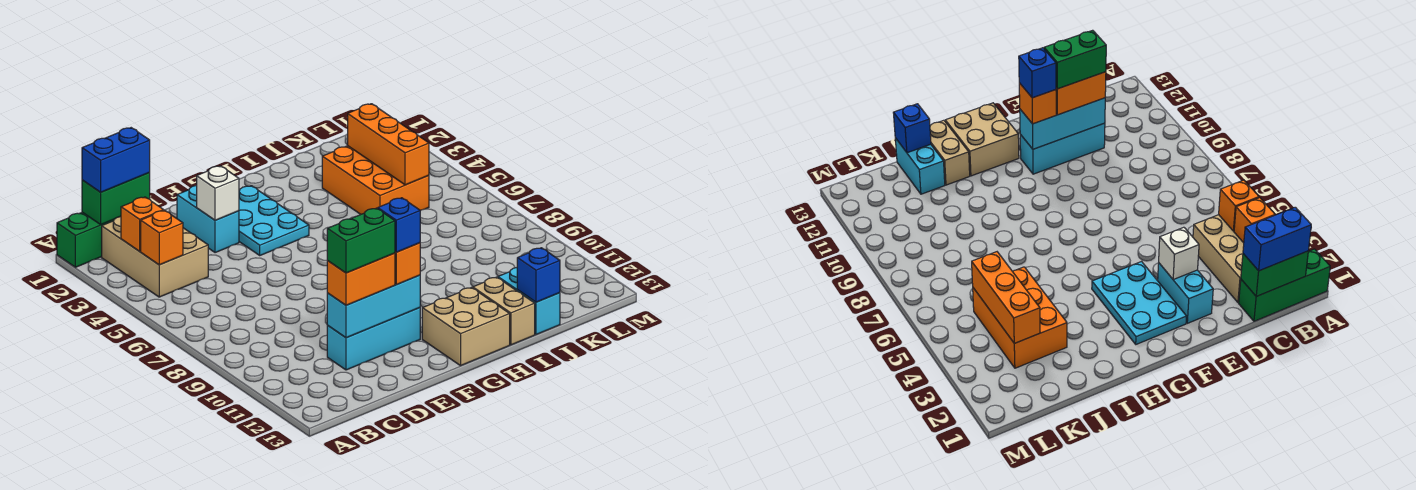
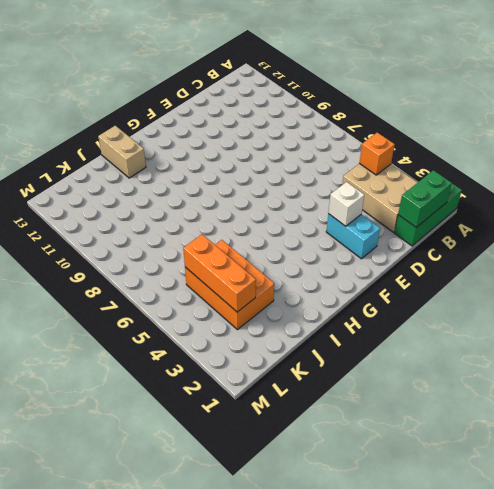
none -> cyan 1x3 brick [327,308,420,370]
none -> cyan 2x3 plate [239,186,309,255]
none -> tan 2x2 brick [422,288,510,366]

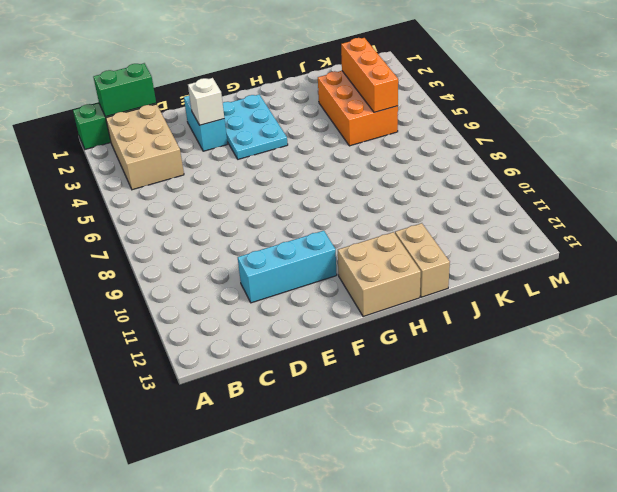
none -> cyan 1x2 brick [498,268,560,334]
none -> orange 1x1 brick [121,197,164,251]
none -> orange 1x1 brick [141,210,183,265]

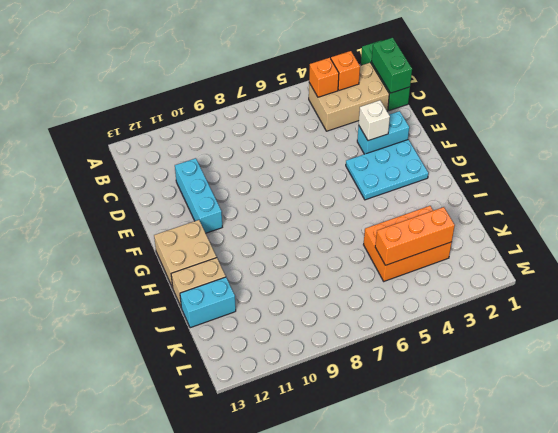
none -> cyan 1x3 brick [327,275,420,338]
none -> blue 1x1 brick [517,248,560,302]
none -> blue 1x2 brick [82,128,150,192]

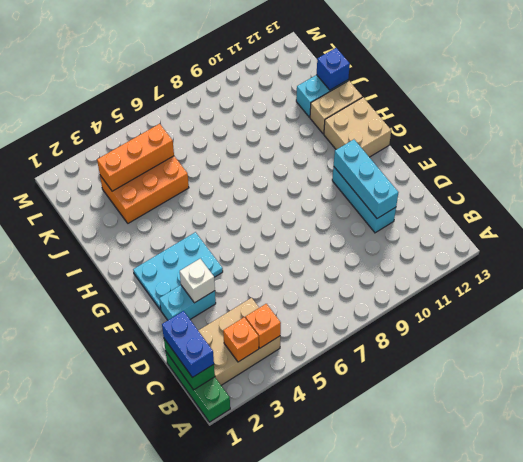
none -> orange 1x2 brick [327,253,395,305]
none -> orange 1x1 brick [395,243,420,285]
none -> green 1x2 brick [327,208,395,273]

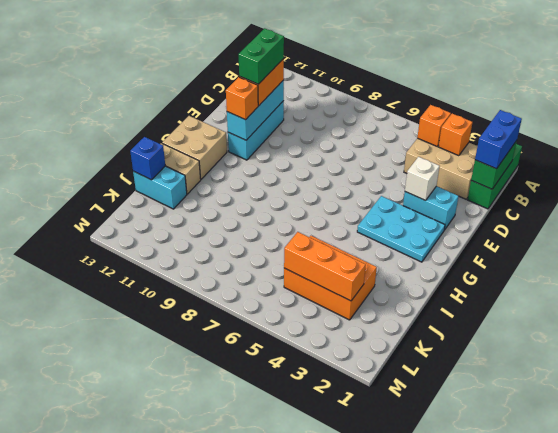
none -> blue 1x1 brick [378,198,420,252]

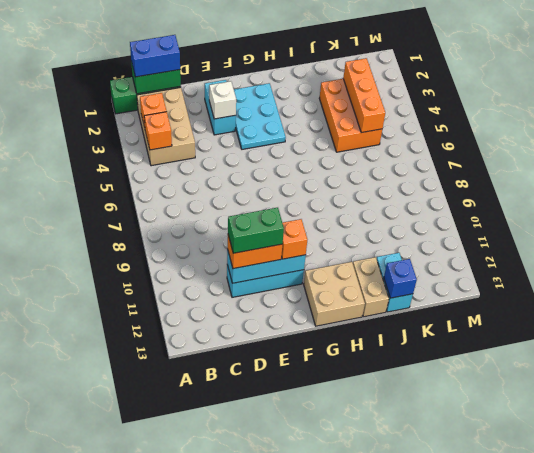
none -> blue 1x1 brick [378,198,420,252]

